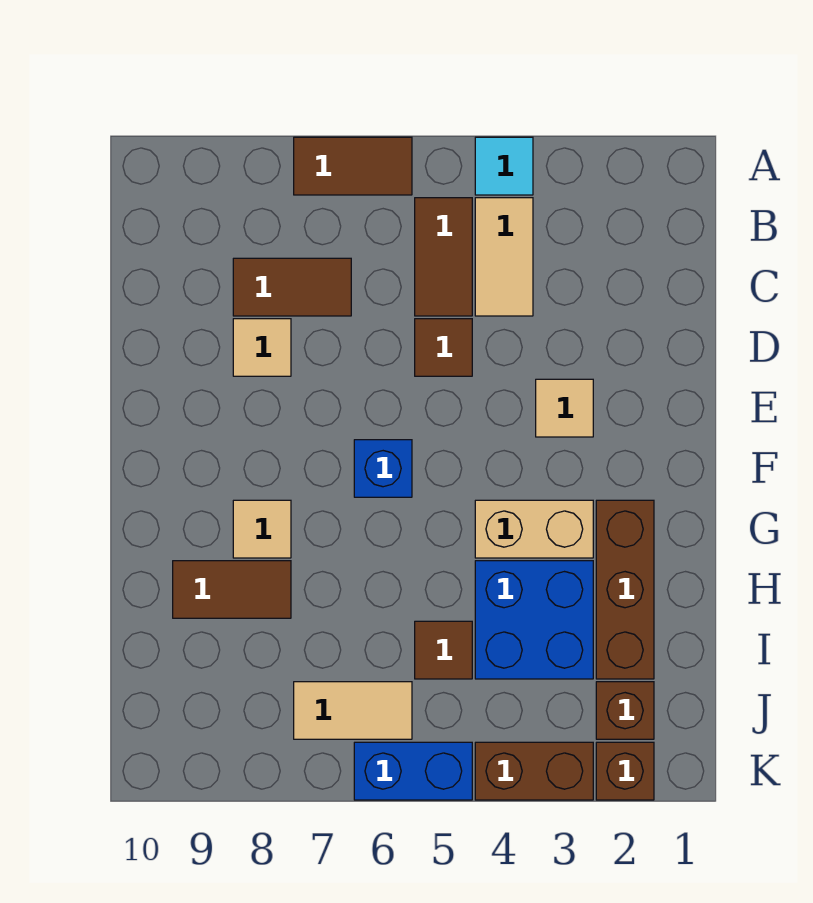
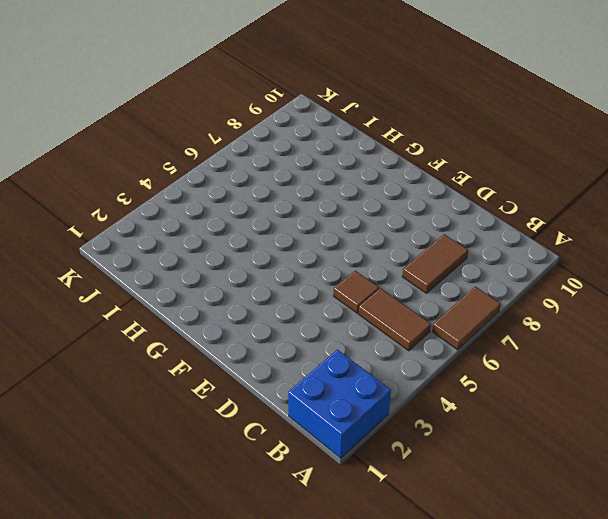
blue 2x2 brick [288,350,391,458] -> blue 2x2 brick moved to [475,561,593,679]
none -> cyan 1x1 tile [475,137,533,195]
none -> tan 1x2 tile [475,198,533,316]
none -> tan 1x1 tile [233,319,291,376]

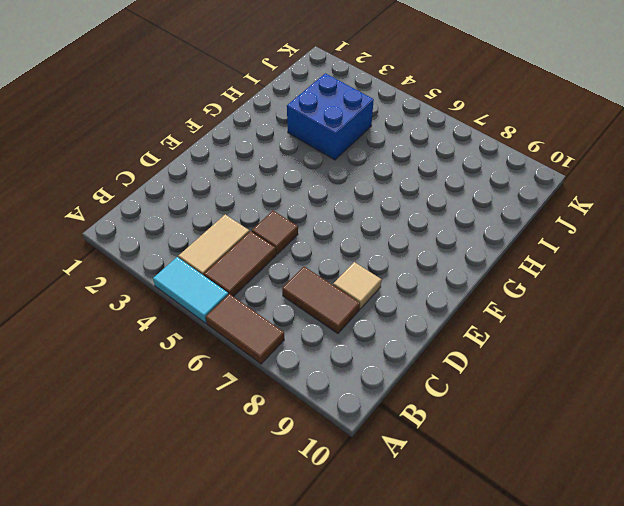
cyan 1x2 tile [153,257,228,323] -> cyan 1x1 tile [475,137,533,195]
none -> tan 1x1 tile [536,379,593,437]
none -> blue 1x1 brick [354,440,412,497]
none -> brown 1x3 brick [596,500,654,679]

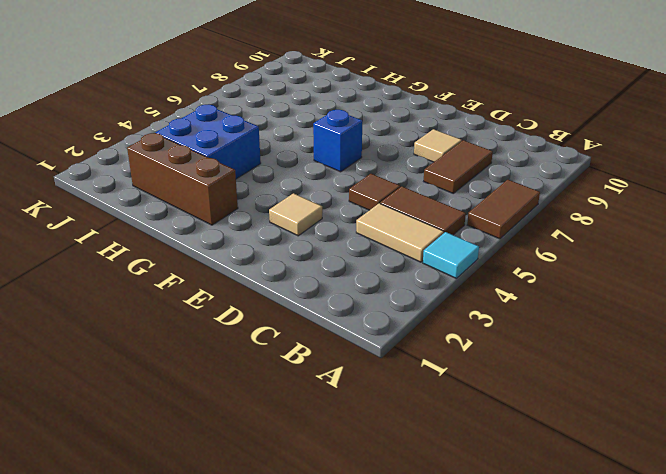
none -> tan 1x2 brick [475,500,593,558]
none -> tan 1x1 tile [233,500,291,558]
none -> brown 1x2 tile [173,561,291,618]

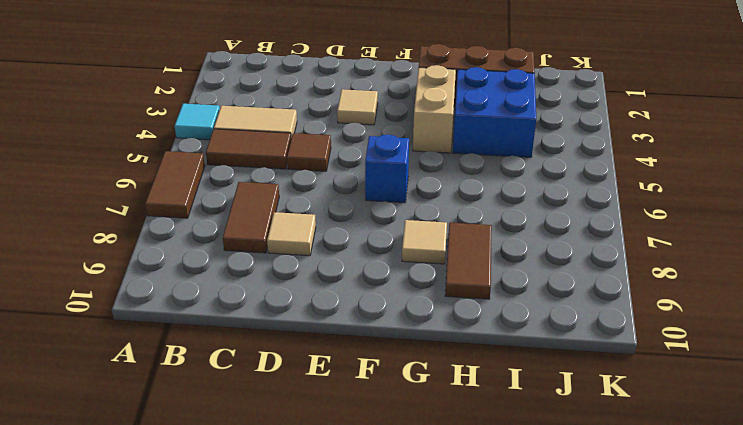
none -> brown 1x1 tile [415,621,472,679]
none -> brown 1x1 brick [596,682,654,739]
none -> tan 1x2 tile [294,682,412,739]

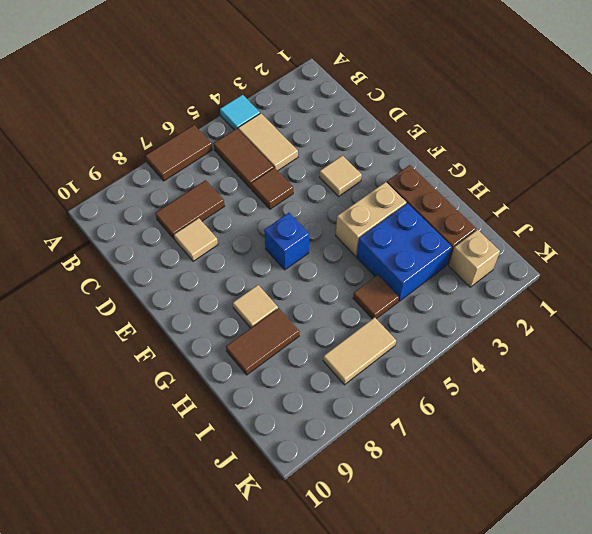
tan 1x1 brick [449,230,500,287] -> brown 1x1 brick [596,682,654,739]
none -> brown 1x1 brick [596,742,654,800]
none -> brown 1x2 brick [475,742,593,800]
none -> blue 1x2 brick [354,742,472,800]

